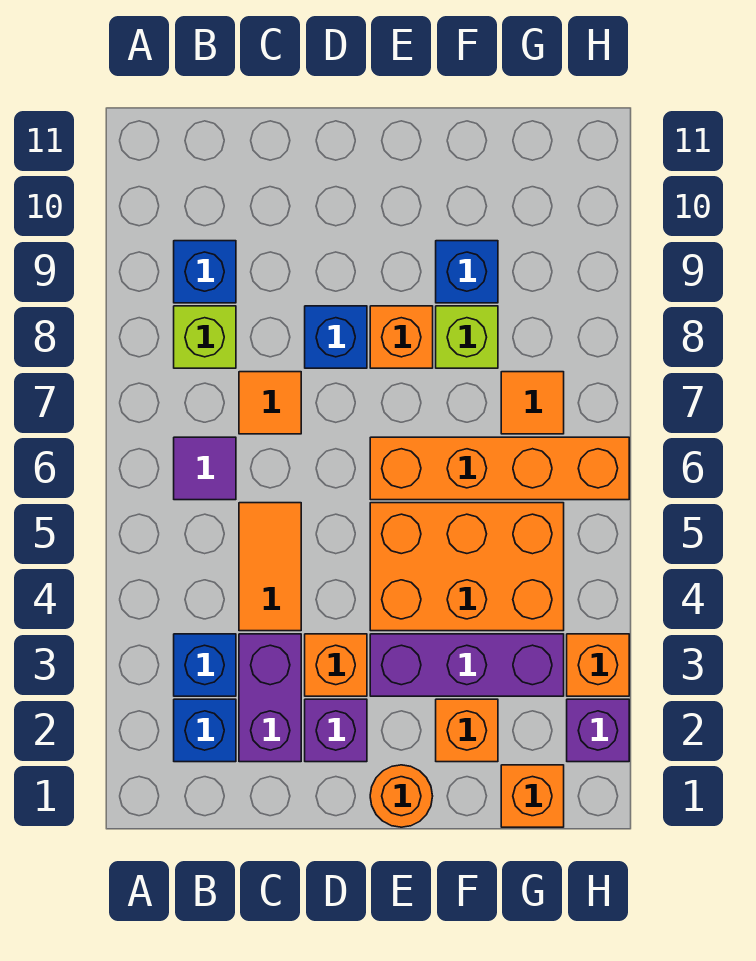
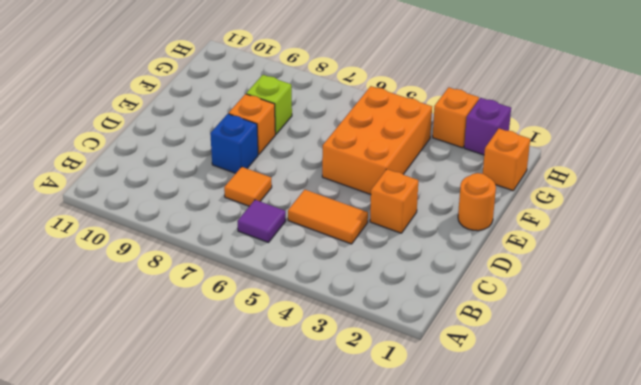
none -> blue 1x1 brick [174,699,236,762]
none -> blue 1x1 brick [174,634,236,696]
none -> lime 1x1 brick [174,306,236,368]

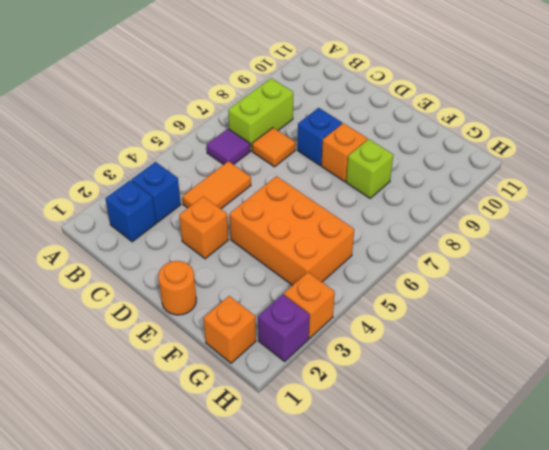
lime 1x2 brick [228,78,293,151] -> lime 1x1 brick [174,306,236,368]
none -> blue 1x1 brick [174,241,236,303]
none -> purple 1x2 brick [239,634,301,762]
none -> purple 1x1 brick [305,699,367,762]

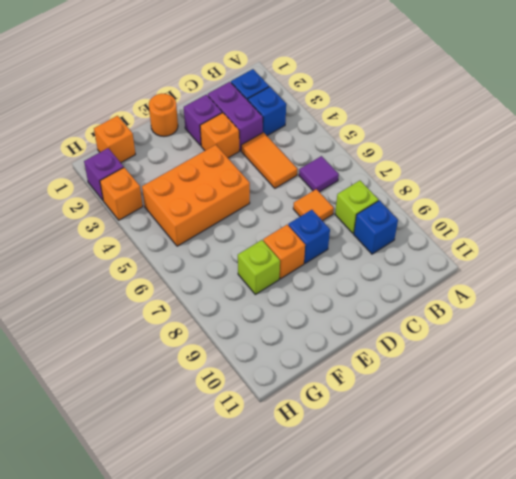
none -> purple 1x3 brick [370,634,564,696]
none -> orange 1x4 brick [370,437,629,500]
none -> orange 1x1 brick [436,699,498,762]

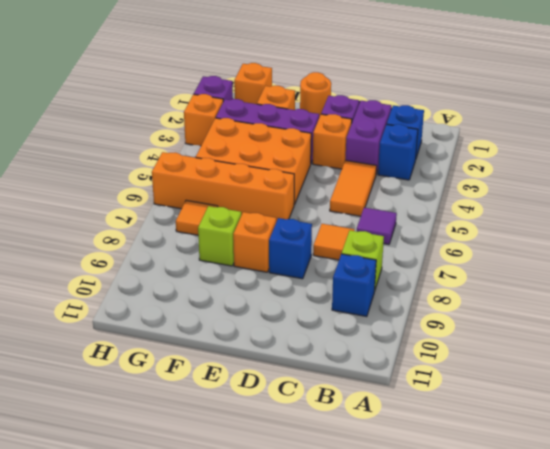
none -> blue 1x1 brick [436,241,498,303]

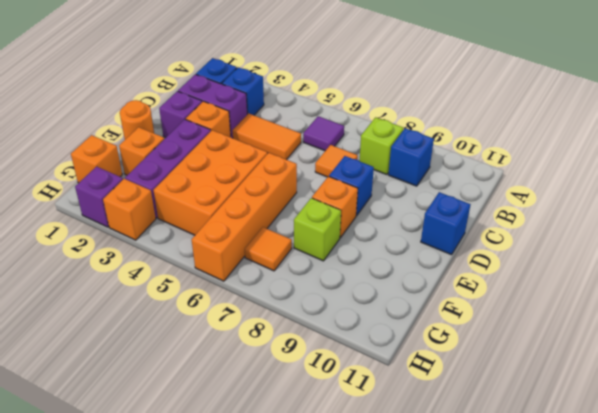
blue 1x1 brick [421,192,470,255] -> blue 1x1 brick moved to [436,241,498,303]

